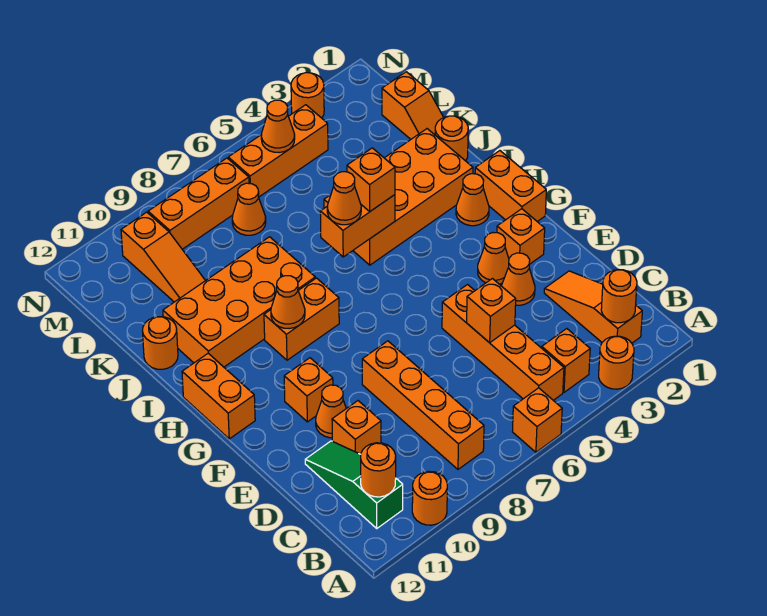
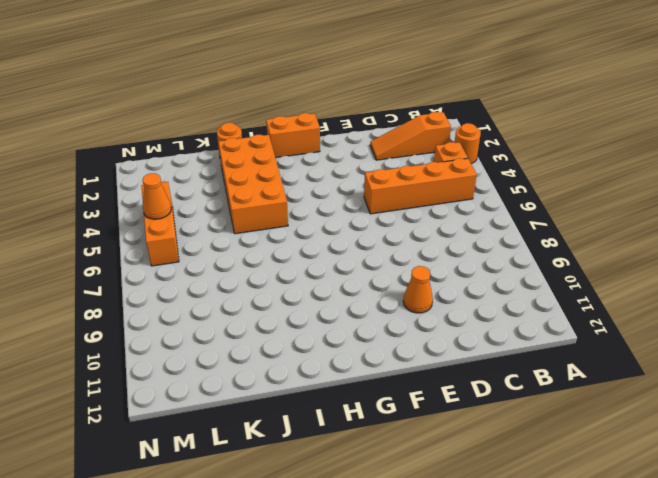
none -> orange 1x1 brick [513,388,562,452]
none -> orange 1x1 round brick [412,471,447,525]
none -> orange 1x4 brick [362,341,484,469]
none -> green 1x3 slope [305,441,403,528]

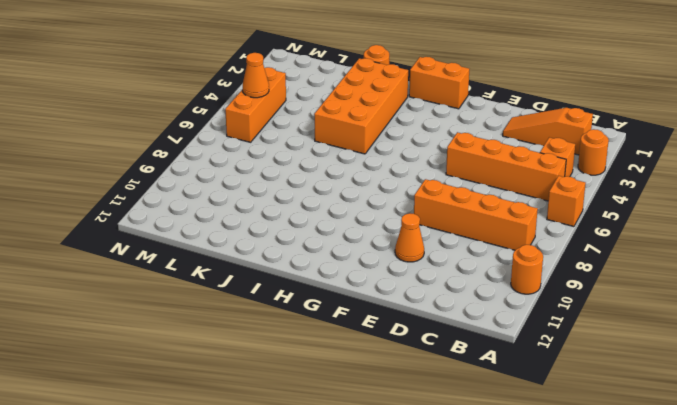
none -> green 1x3 slope [305,441,403,528]
none -> orange 1x1 brick [332,401,381,454]
none -> orange 1x1 cone [502,253,535,305]
none -> orange 1x1 brick [497,209,545,264]

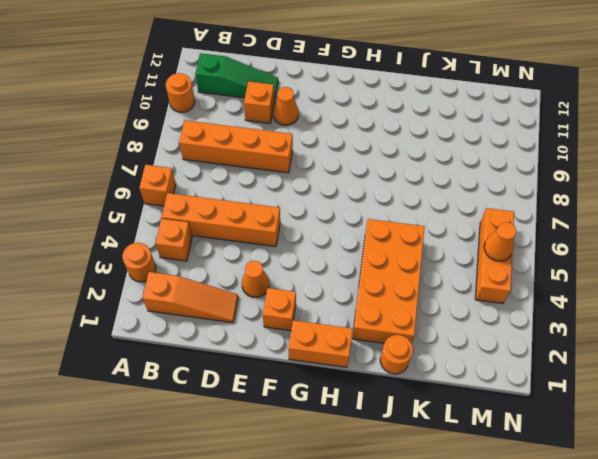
none -> orange 1x1 cone [478,233,509,284]
none -> orange 1x1 brick [284,358,333,422]
none -> orange 1x2 brick [182,353,255,439]
none -> orange 1x1 cone [456,174,489,226]

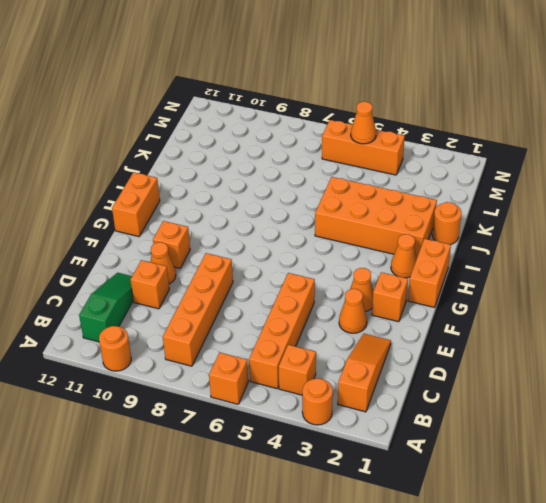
none -> orange 1x2 brick [264,278,339,360]
none -> orange 2x4 brick [163,237,315,367]
none -> orange 1x1 round brick [142,317,178,369]
none -> orange 1x2 slope [382,72,444,139]

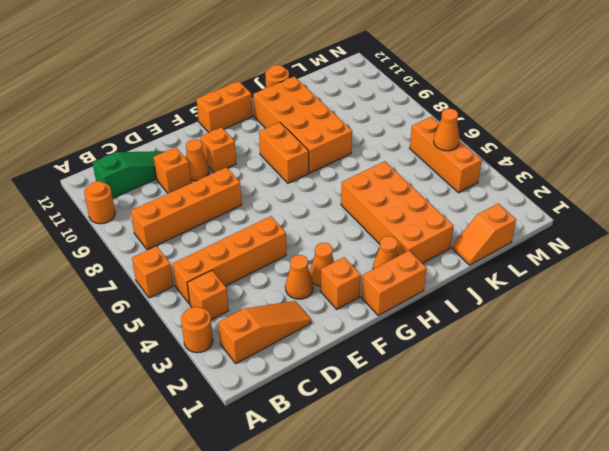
none -> orange 1x1 round brick [435,116,468,161]
none -> orange 1x3 slope [121,212,205,302]
none -> orange 1x1 cone [232,183,266,235]
none -> orange 1x3 brick [148,158,249,249]

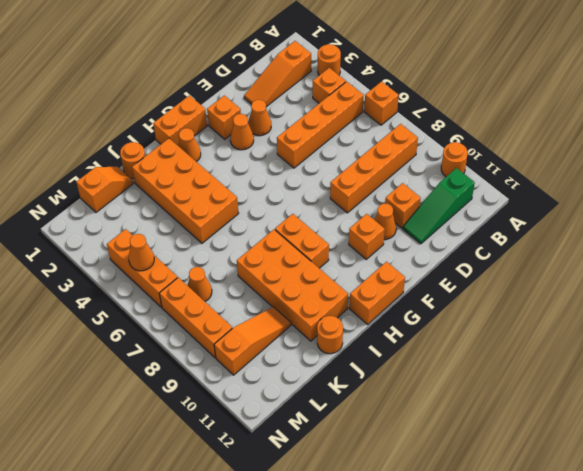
none -> orange 1x1 round brick [291,73,324,118]
none -> orange 1x1 round brick [601,270,637,323]
none -> orange 1x1 round brick [361,443,396,497]
none -> orange 1x1 brick [467,279,516,343]

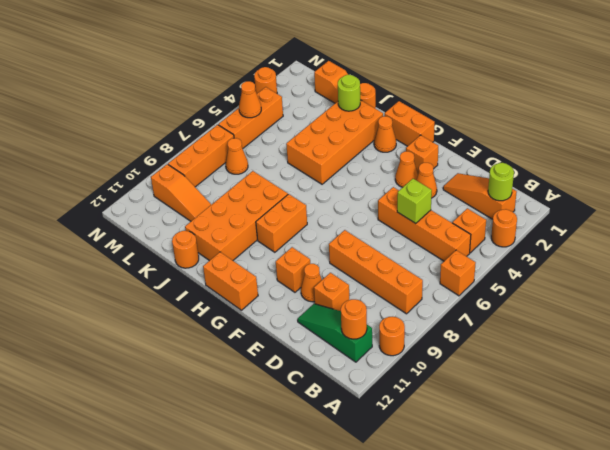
lime 1x1 round brick [488,163,514,201] -> orange 1x1 round brick [601,270,637,323]
lime 1x1 brick [397,179,432,224] -> orange 1x1 brick [467,279,516,343]
lime 1x1 round brick [338,75,360,111] -> none
none -> orange 1x1 cone [271,276,305,329]
none -> orange 1x2 brick [320,195,395,257]
none -> orange 1x1 brick [347,148,395,211]
none -> orange 1x1 cone [327,172,361,225]

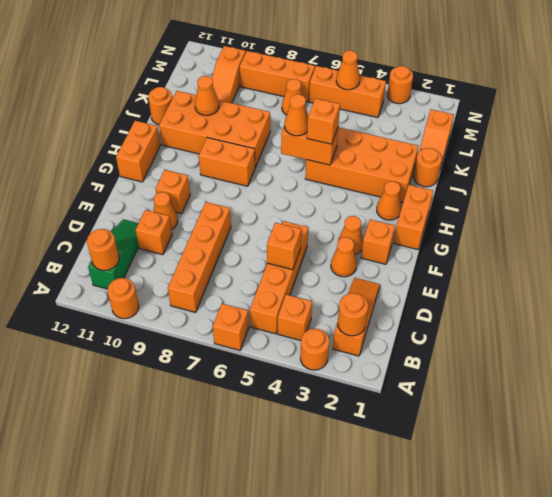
orange 1x1 cone [195,76,219,115] -> orange 1x1 cone moved to [271,276,305,329]

